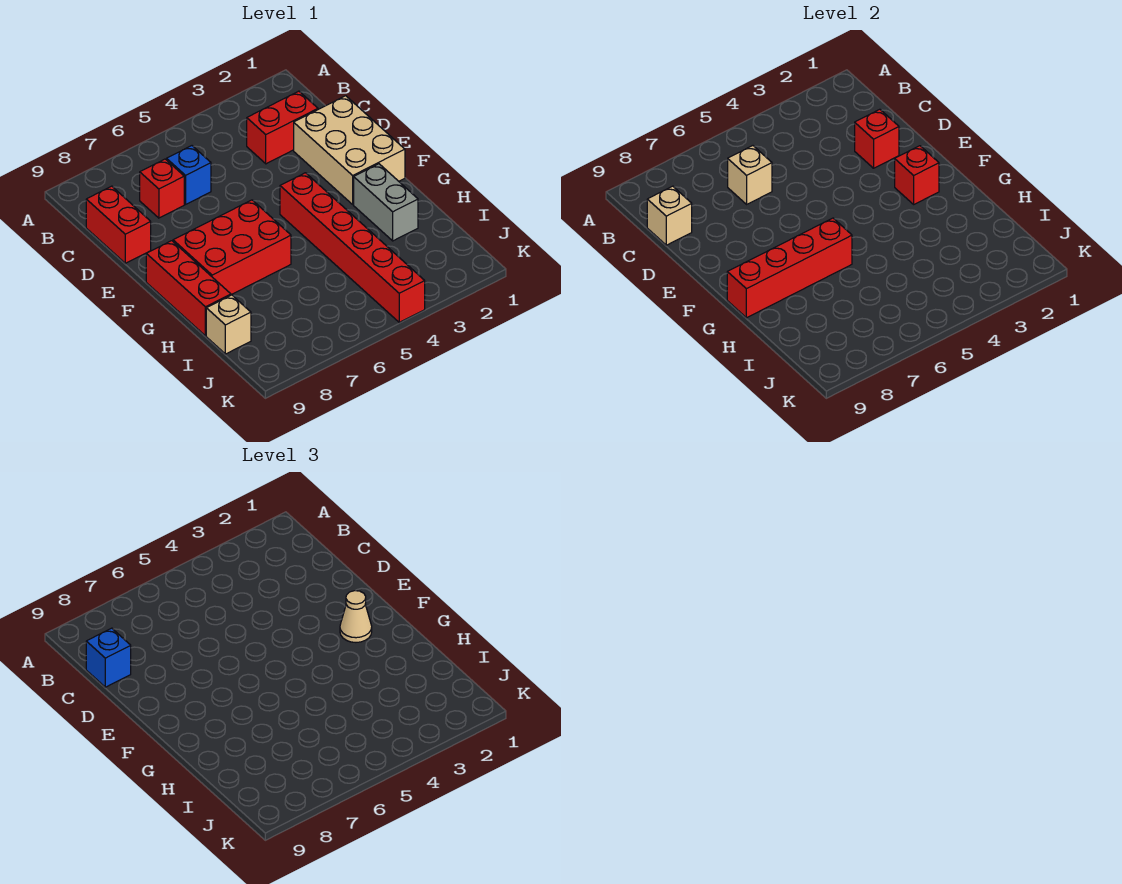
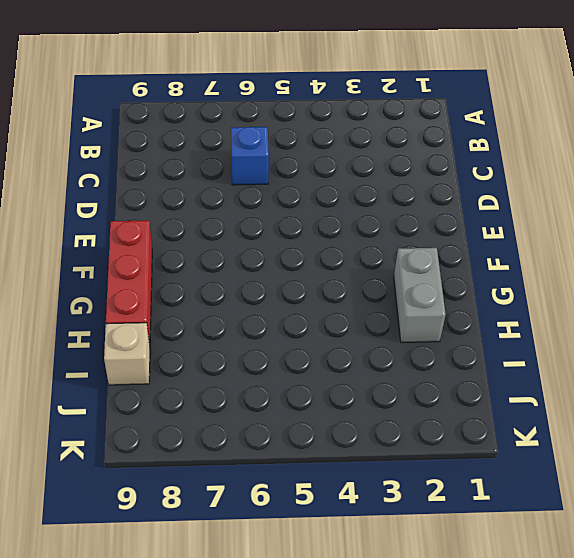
none -> red 1x2 brick [247,91,318,164]
none -> red 1x1 brick [140,159,184,218]
none -> red 1x2 brick [86,186,151,263]

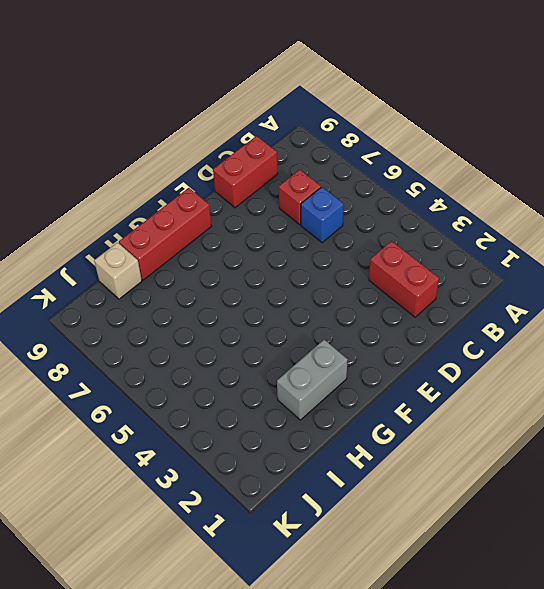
none -> tan 2x3 brick [294,96,405,204]
none -> red 1x6 brick [280,173,425,322]
none -> red 2x3 brick [173,200,291,295]

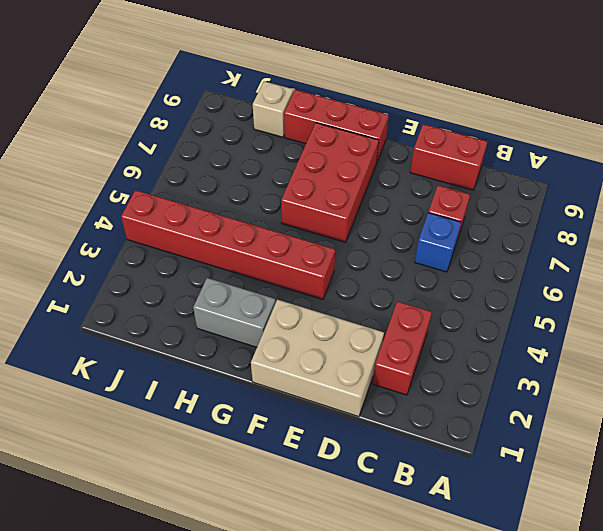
none -> tan 1x1 brick [728,146,772,204]
none -> tan 1x1 brick [647,186,692,245]
none -> red 1x1 brick [855,109,899,168]

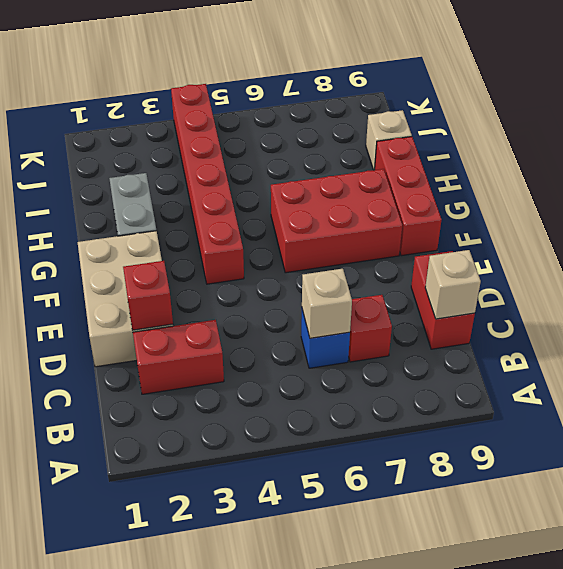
none -> red 1x1 brick [895,146,939,204]
none -> red 1x4 brick [727,218,852,318]
none -> blue 1x1 brick [86,628,131,687]

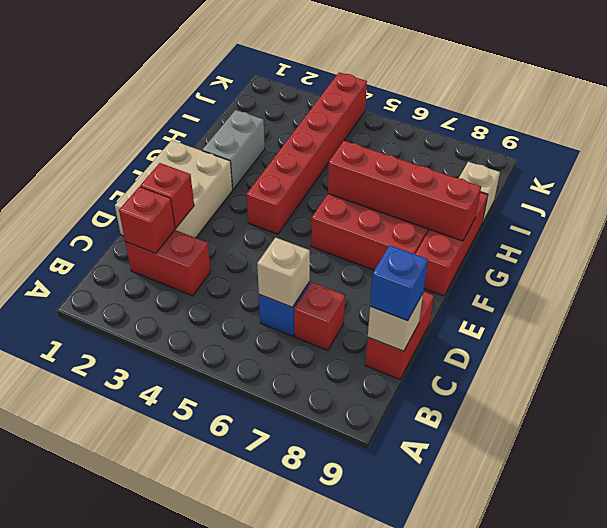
red 1x1 brick [119,187,175,253] -> red 1x1 brick moved to [895,146,939,204]
none -> tan 1x1 cone [340,591,372,642]

